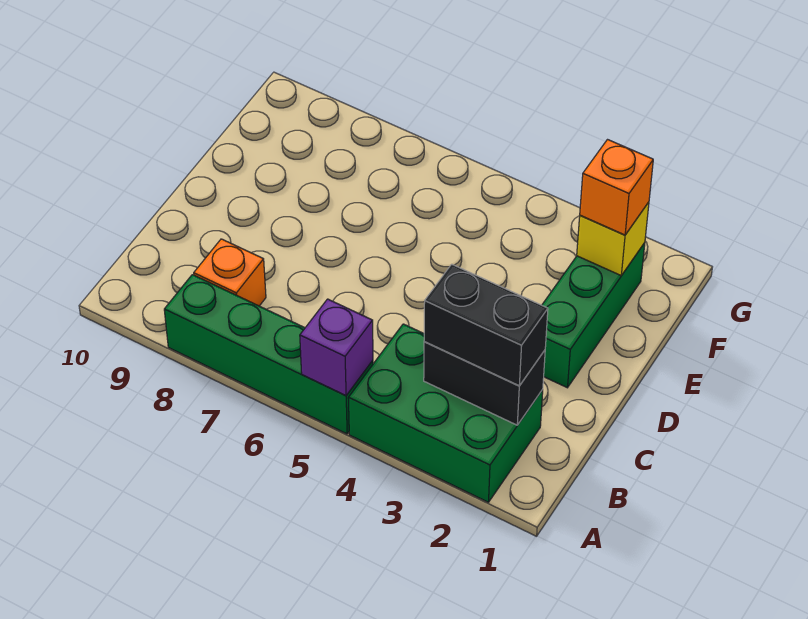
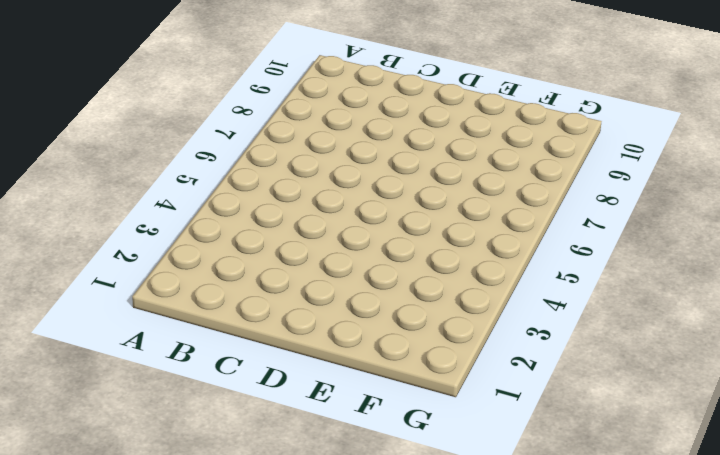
none -> green 2x3 brick [348,324,543,502]
none -> green 1x4 brick [164,275,373,434]

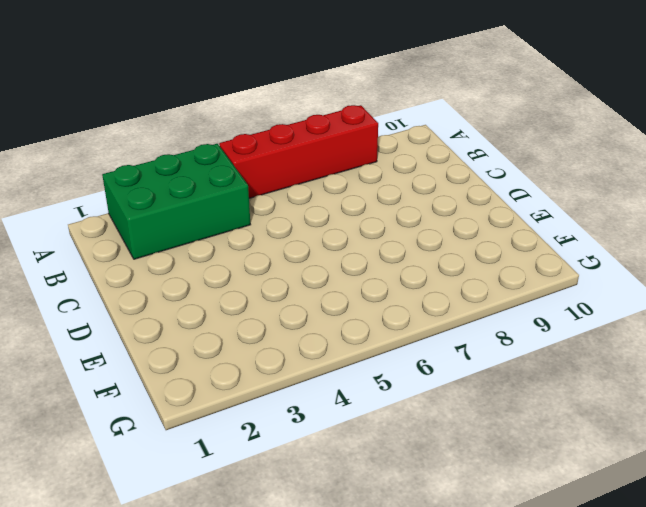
red 1x4 brick [219,105,378,198] -> green 1x4 brick [164,275,373,434]
none -> orange 1x1 brick [194,239,266,306]
none -> green 1x3 brick [542,243,645,388]

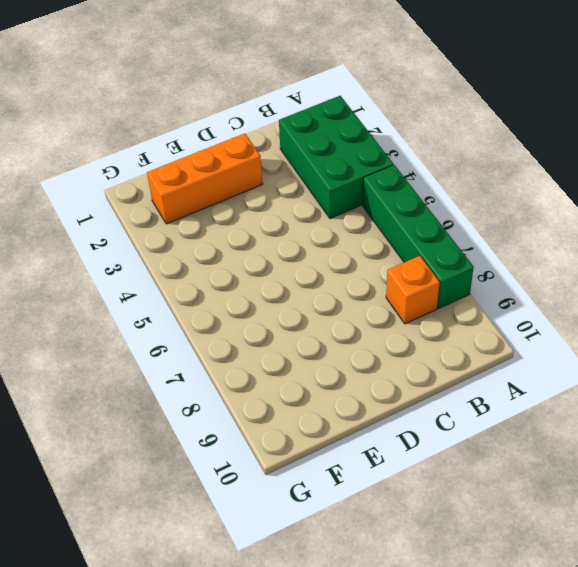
orange 1x3 brick [147,133,263,224] -> green 1x3 brick [542,243,645,388]
none -> purple 1x1 brick [300,299,373,395]
none -> black 1x2 brick [424,342,545,425]

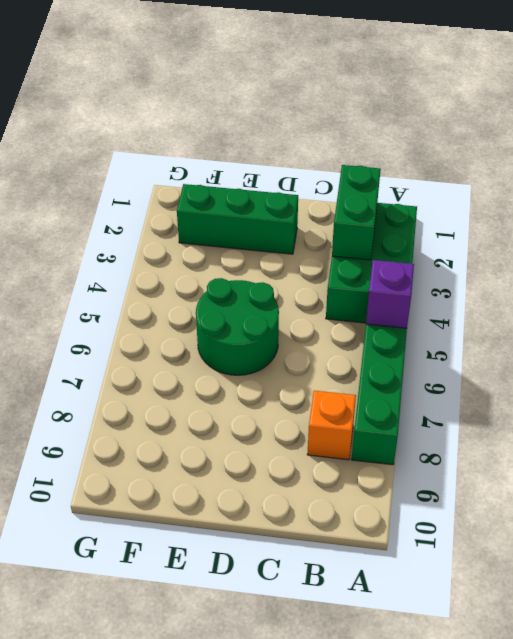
green 1x2 brick [332,165,381,260] -> black 1x2 brick [424,342,545,425]
green 2x2 round brick [196,278,279,375] -> none
none -> yellow 1x1 brick [577,202,649,275]
none -> black 1x2 brick [424,264,548,386]

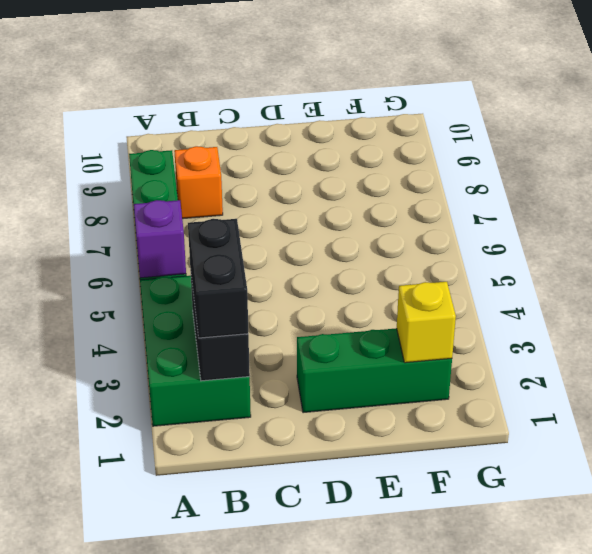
none -> orange 1x1 brick [580,140,653,235]

